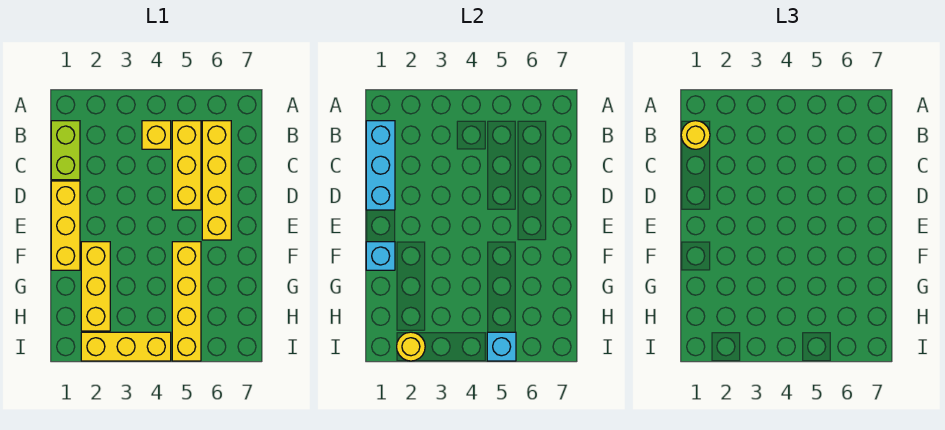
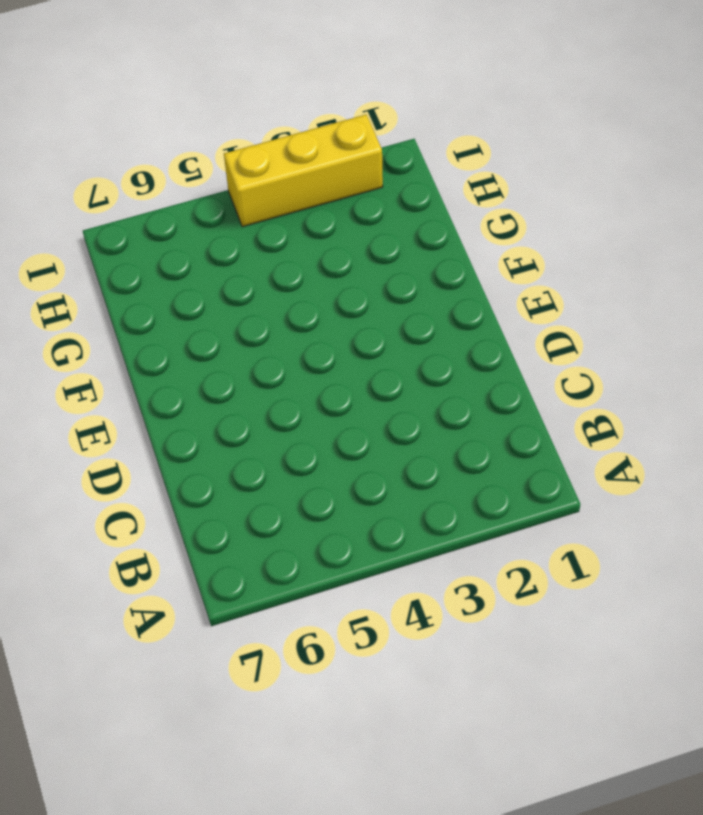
none -> lime 1x2 brick [51,121,80,180]
none -> yellow 1x1 brick [142,121,171,149]
none -> yellow 1x3 brick [172,121,201,210]

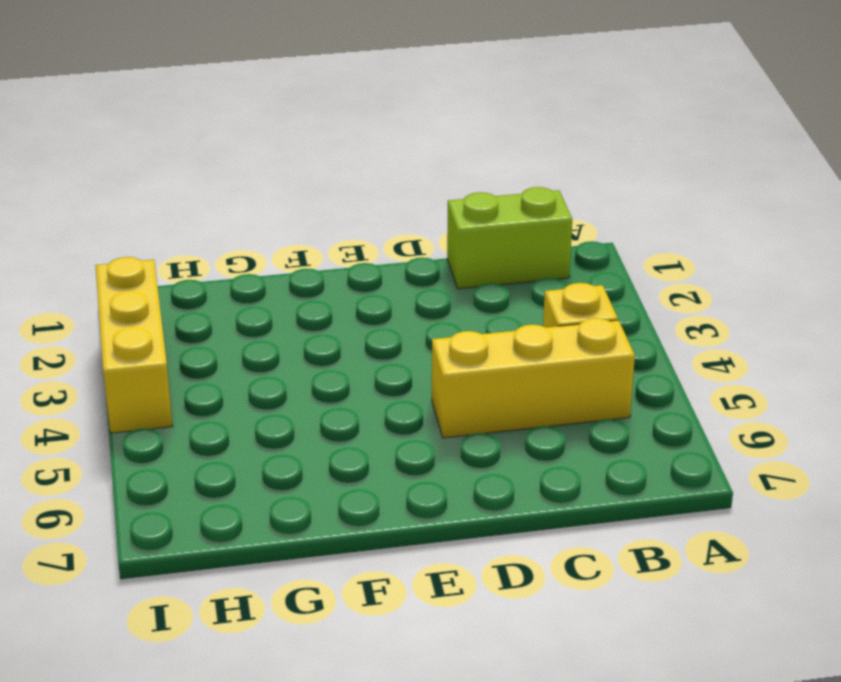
none -> yellow 1x4 brick [202,121,231,240]
none -> yellow 1x3 brick [51,181,80,270]
none -> yellow 1x3 brick [81,242,110,331]

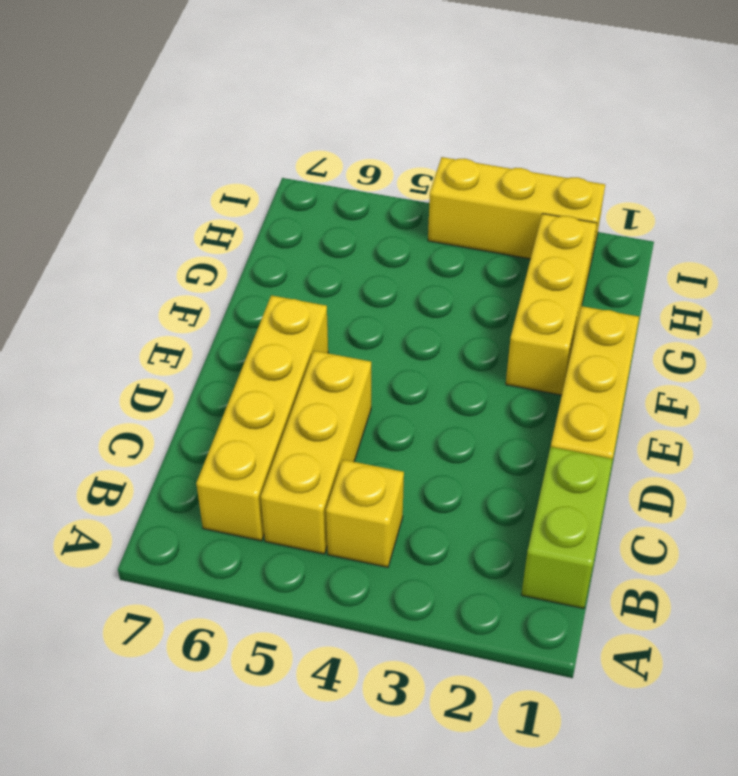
none -> yellow 1x4 brick [172,242,201,361]
none -> cyan 1x3 brick [366,121,395,210]
none -> cyan 1x1 brick [366,242,395,270]

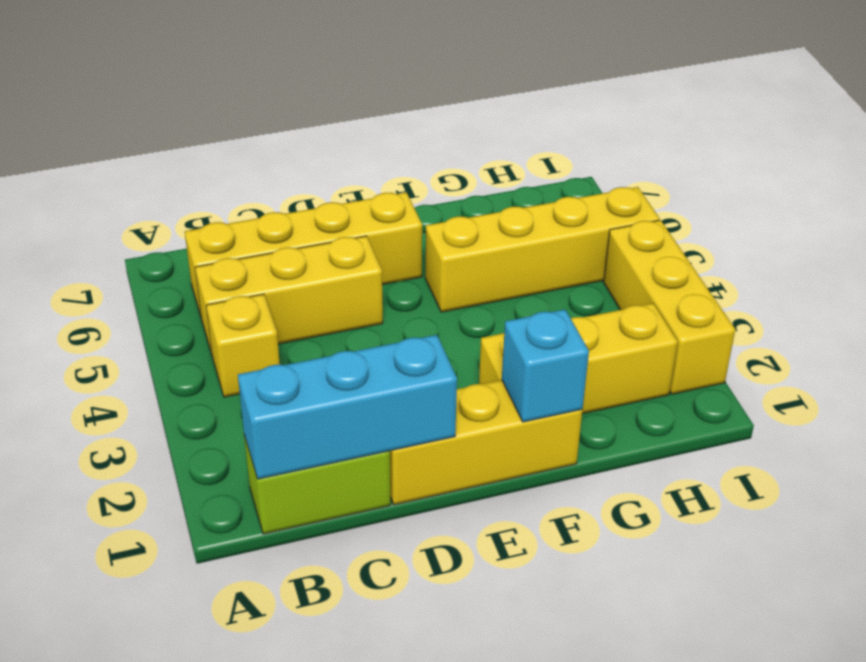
none -> yellow 1x1 round brick [397,332,425,361]
none -> cyan 1x1 brick [487,332,516,361]
none -> yellow 1x1 round brick [681,121,710,149]

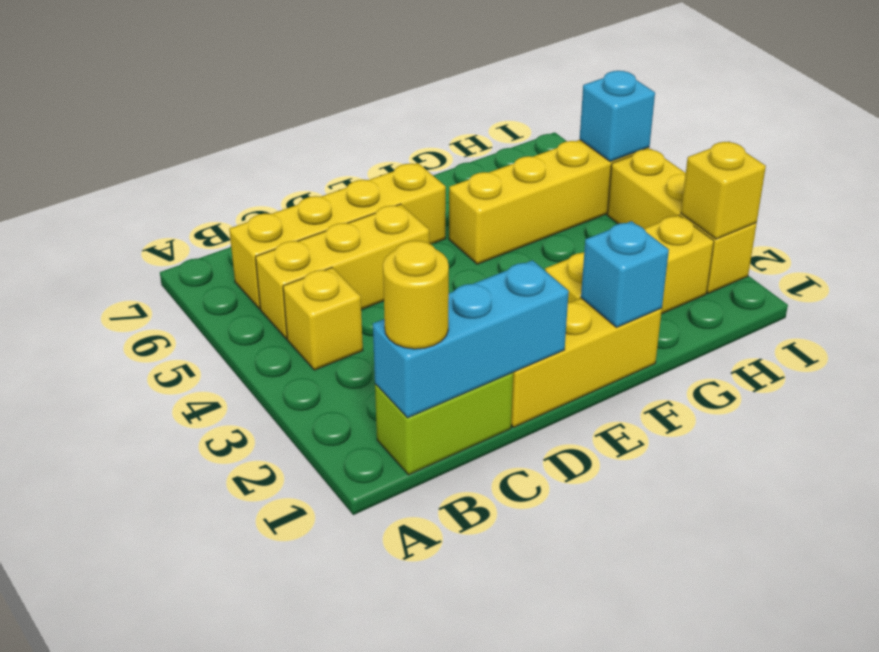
yellow 1x1 brick [681,142,766,239] -> yellow 1x1 round brick [397,332,425,361]

